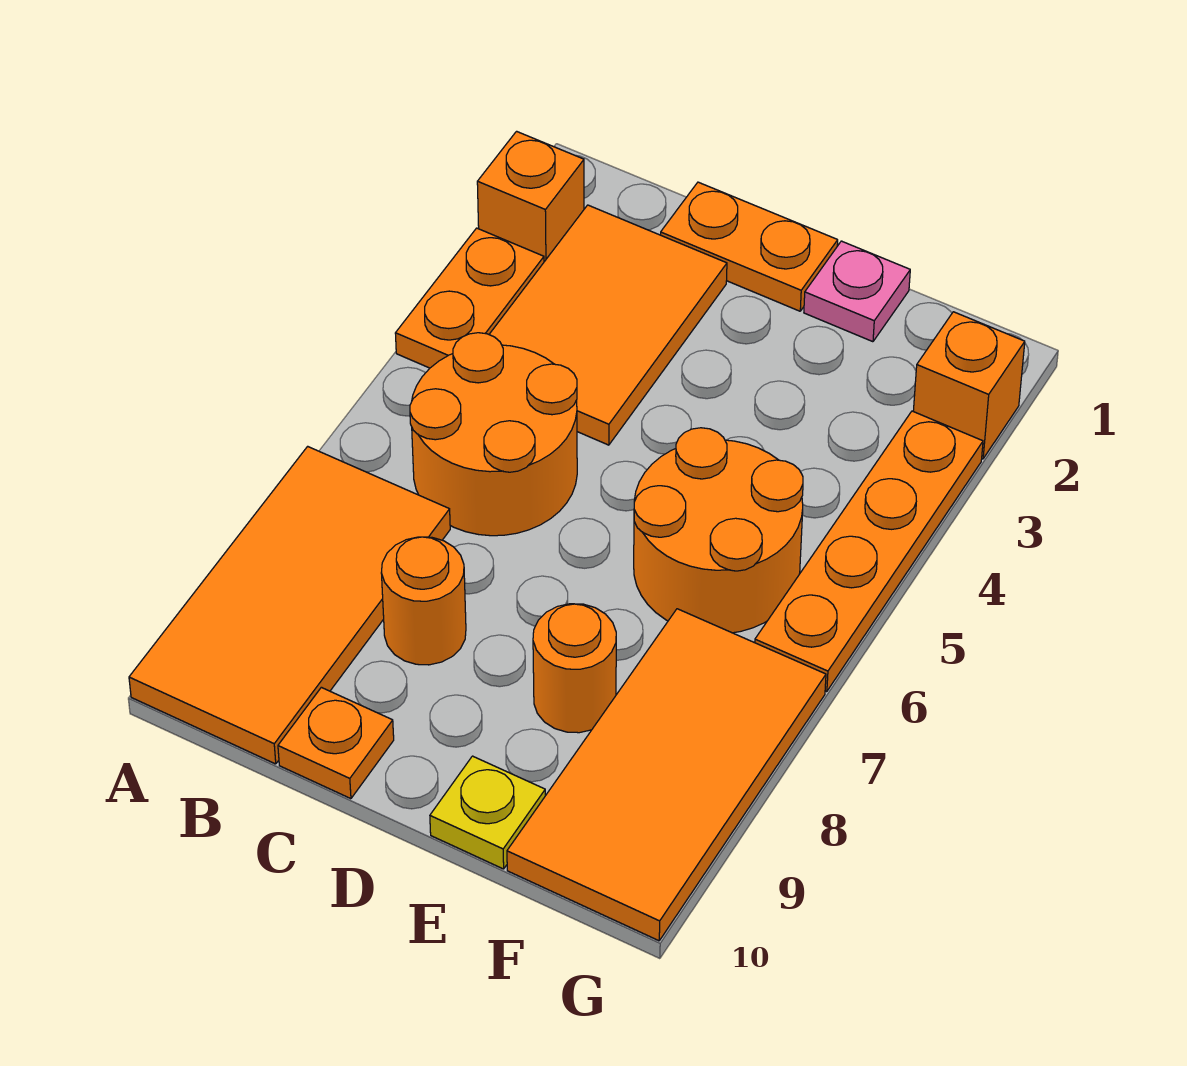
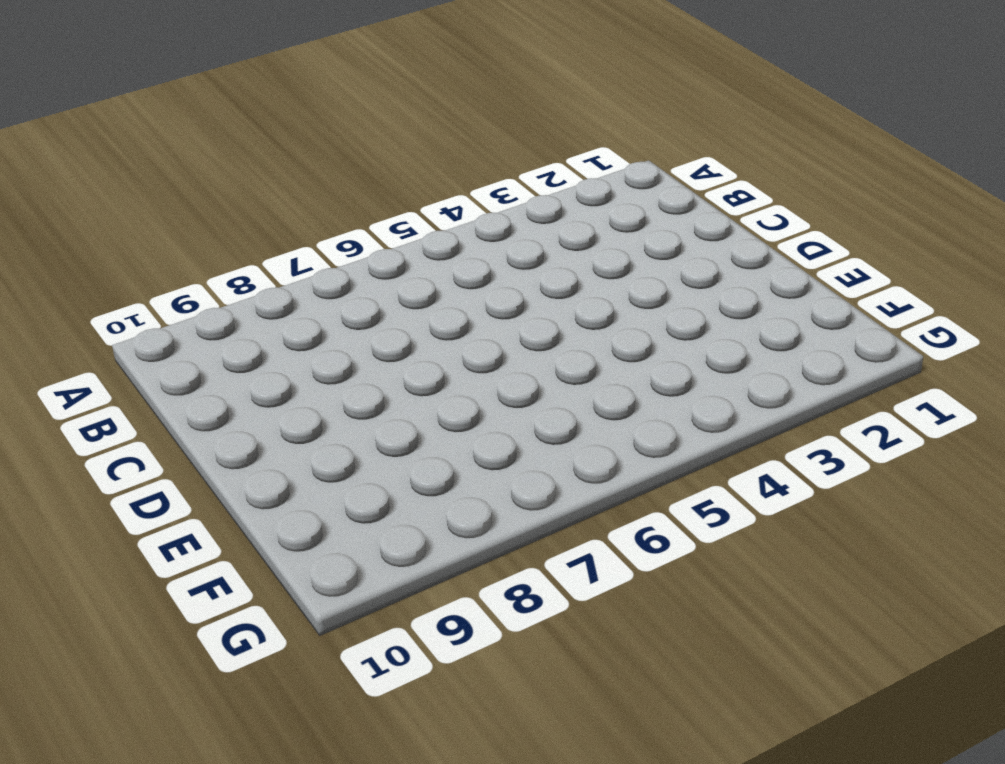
none -> orange 1x1 brick [477,131,584,262]
none -> orange 1x2 plate [395,228,544,368]
none -> orange 2x4 tile [129,446,450,764]

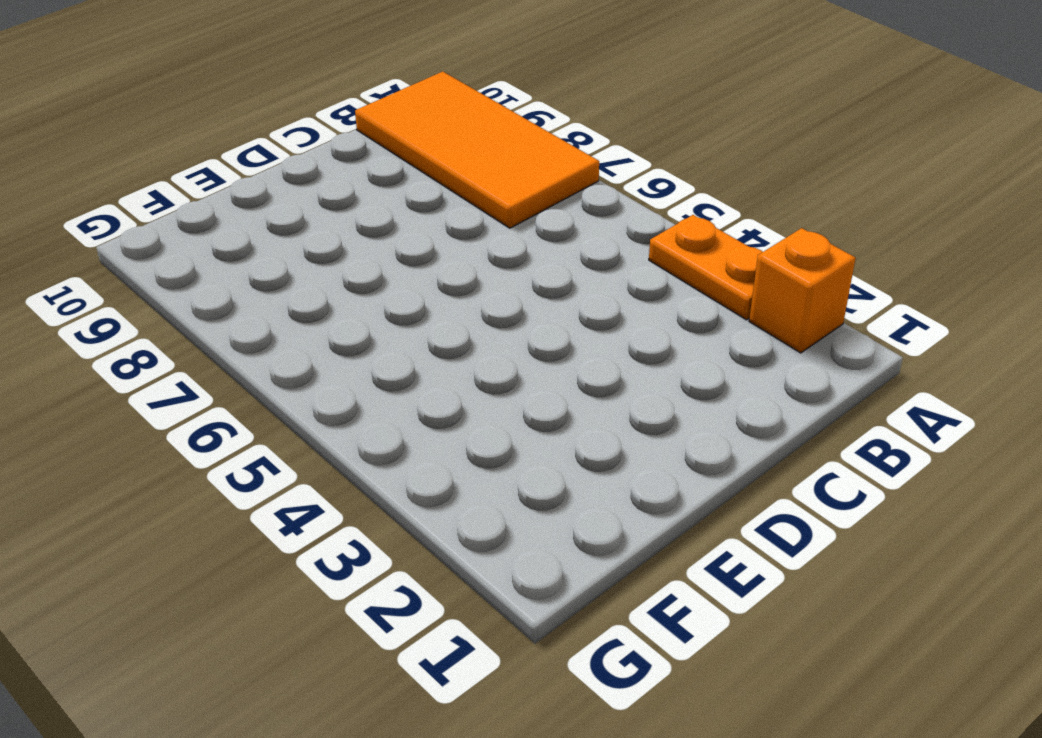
none -> orange 2x3 tile [489,205,727,445]
none -> orange 2x2 round brick [410,333,577,536]
none -> orange 1x2 plate [661,182,838,311]

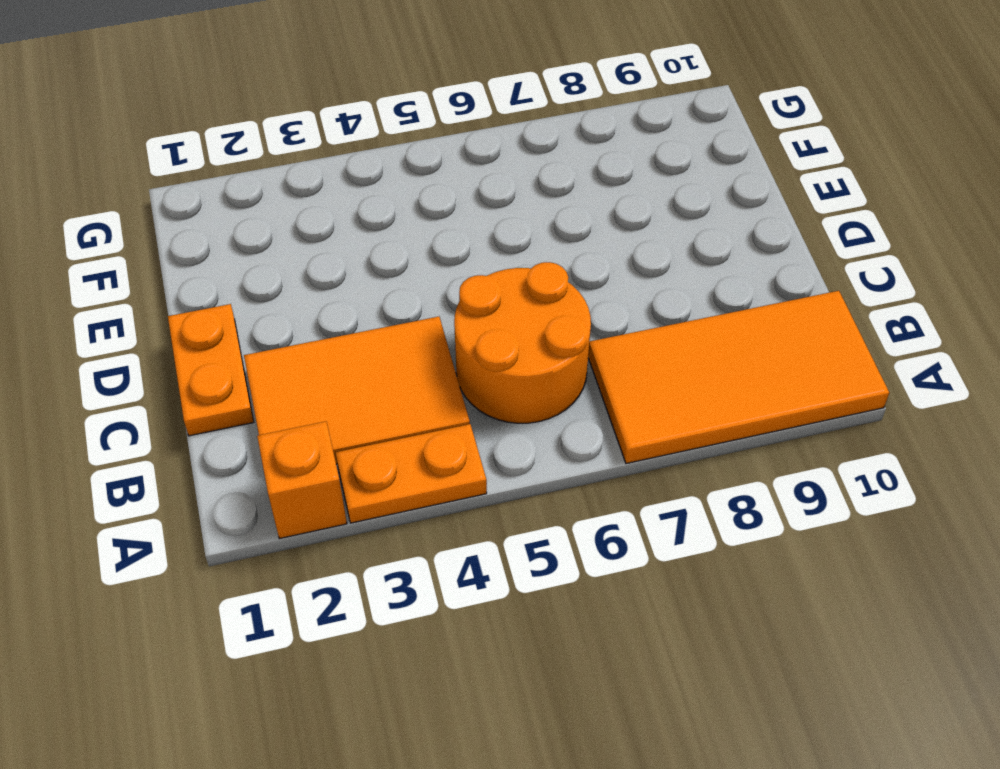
none -> orange 1x1 round brick [381,537,466,665]
none -> orange 1x1 plate [278,687,394,799]
none -> pink 1x1 plate [804,241,910,342]

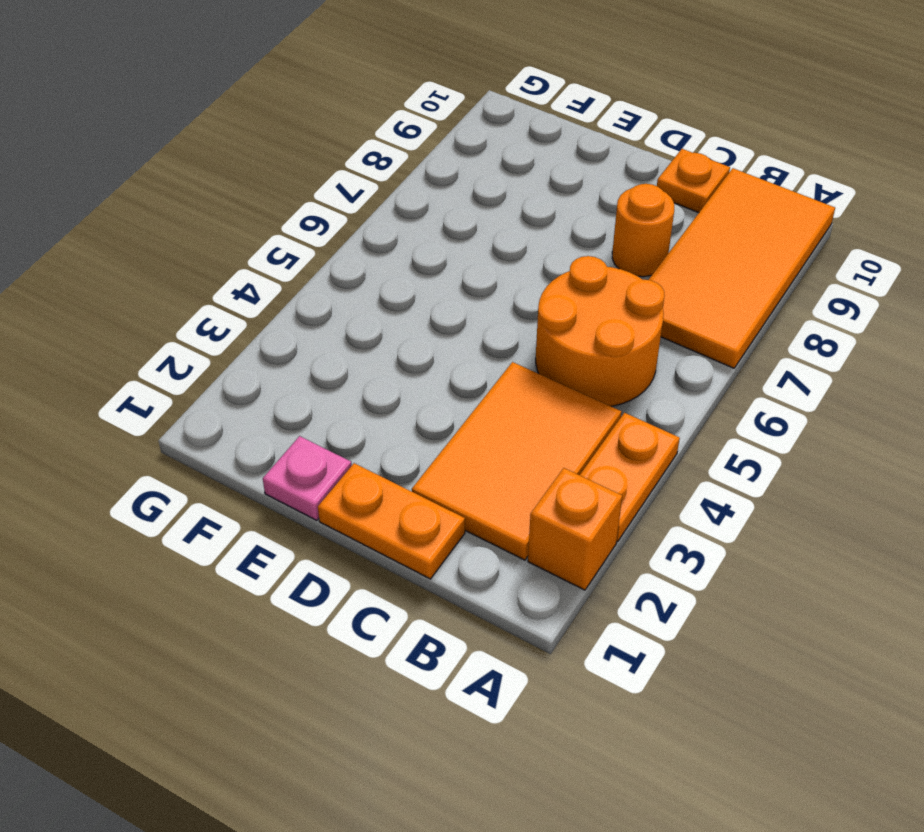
none -> orange 2x2 round brick [634,428,803,633]
none -> orange 1x1 round brick [533,604,616,733]
none -> yellow 1x1 plate [430,756,545,869]

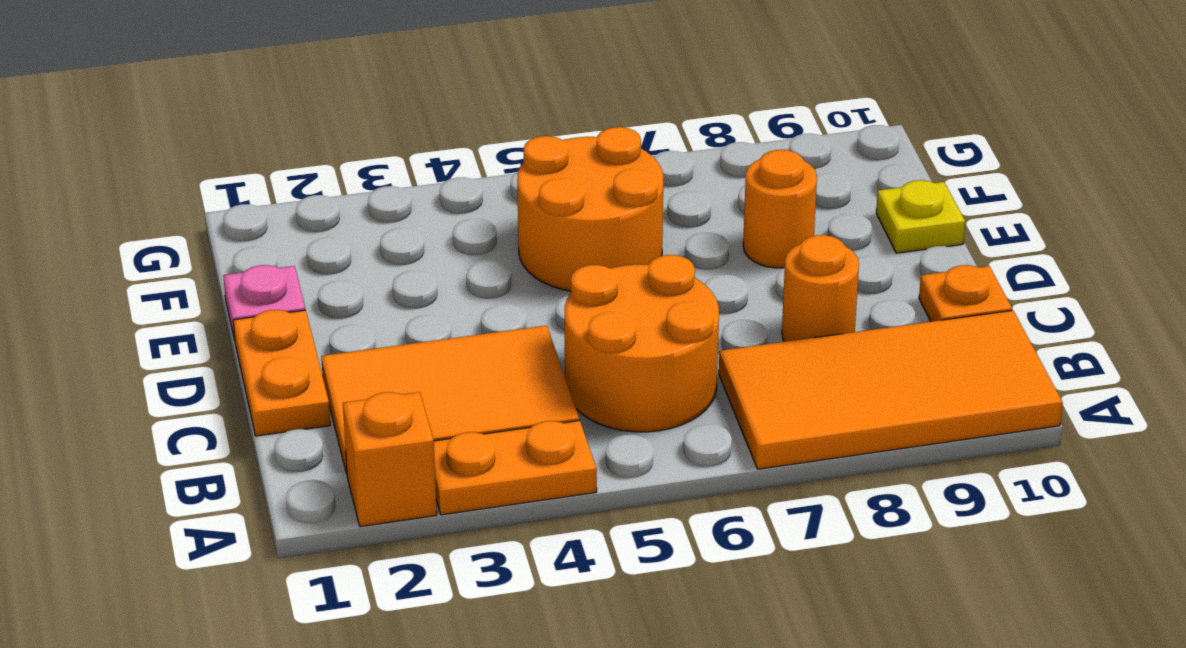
none -> orange 2x4 tile [507,609,826,941]
none -> orange 1x1 brick [913,312,1025,459]
none -> orange 1x4 plate [755,411,983,692]

